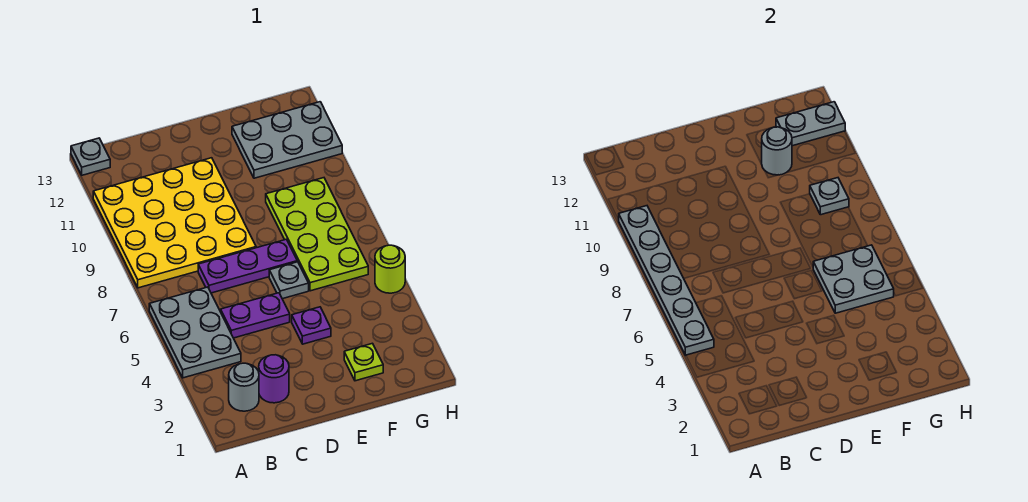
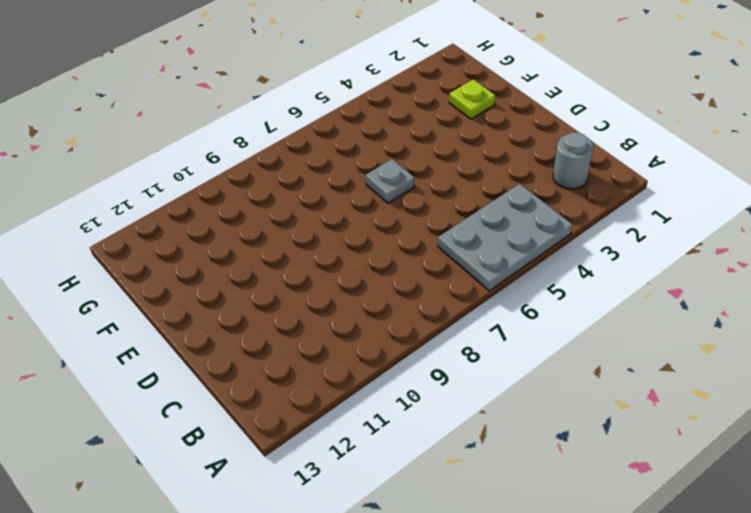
none -> yellow 4x4 plate [93,158,256,288]
none -> grey 1x1 plate [71,138,110,175]
none -> purple 1x1 round brick [259,355,289,403]

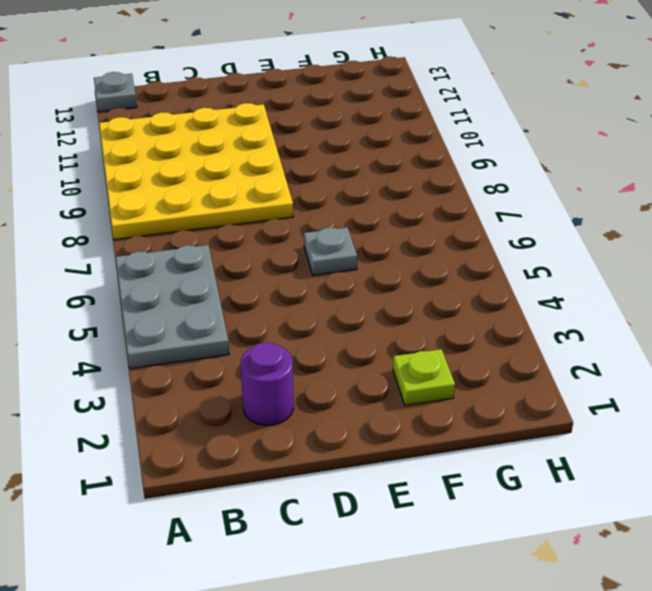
none -> grey 1x1 round brick [229,363,259,411]
none -> purple 1x2 plate [221,293,290,338]
none -> purple 1x3 plate [198,239,297,293]

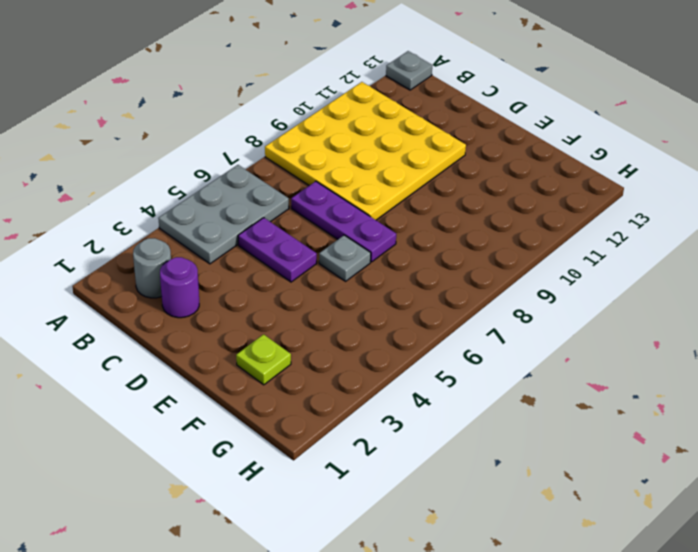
none -> purple 1x1 plate [292,307,331,344]
none -> lime 2x4 plate [266,178,368,291]
none -> grey 2x3 plate [232,102,342,178]

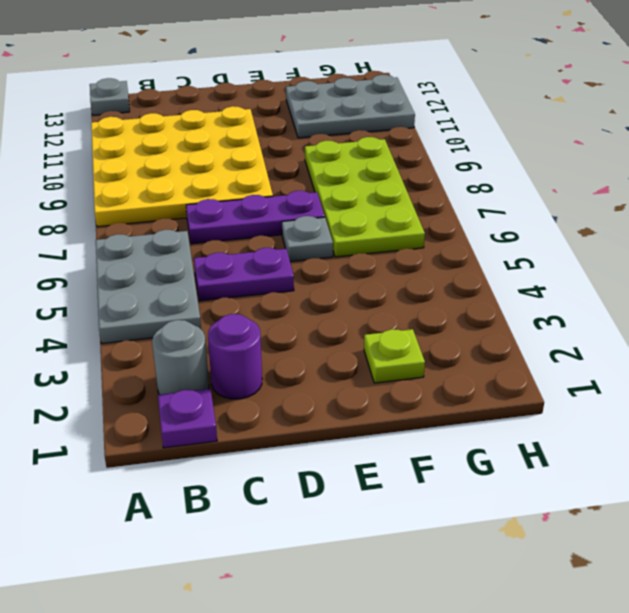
purple 1x1 plate [158,389,217,448] -> purple 1x1 plate moved to [292,307,331,344]
none -> lime 1x1 round brick [375,245,405,293]
none -> grey 1x6 plate [619,206,714,355]
none -> grey 2x2 plate [813,245,894,313]

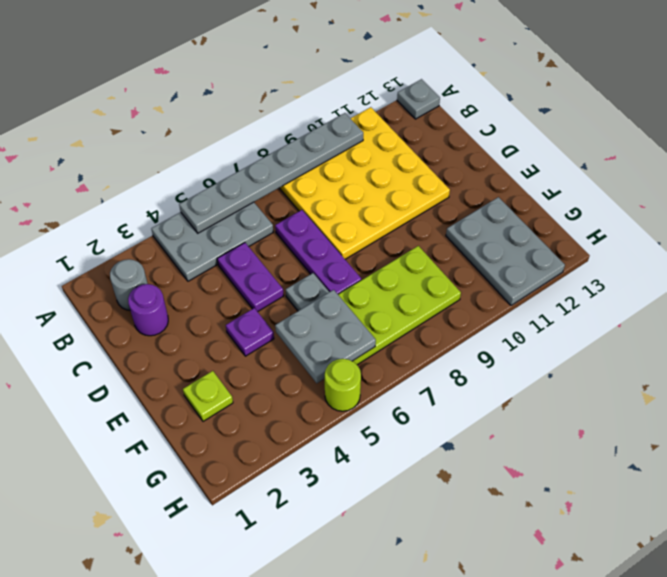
none -> grey 1x1 round brick [762,127,792,175]
none -> grey 1x1 plate [810,178,849,215]
none -> grey 1x2 plate [776,102,845,146]

